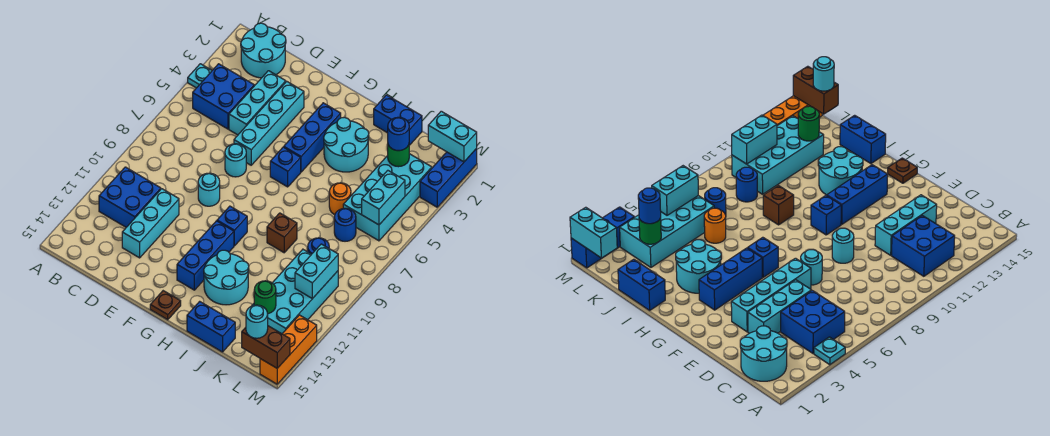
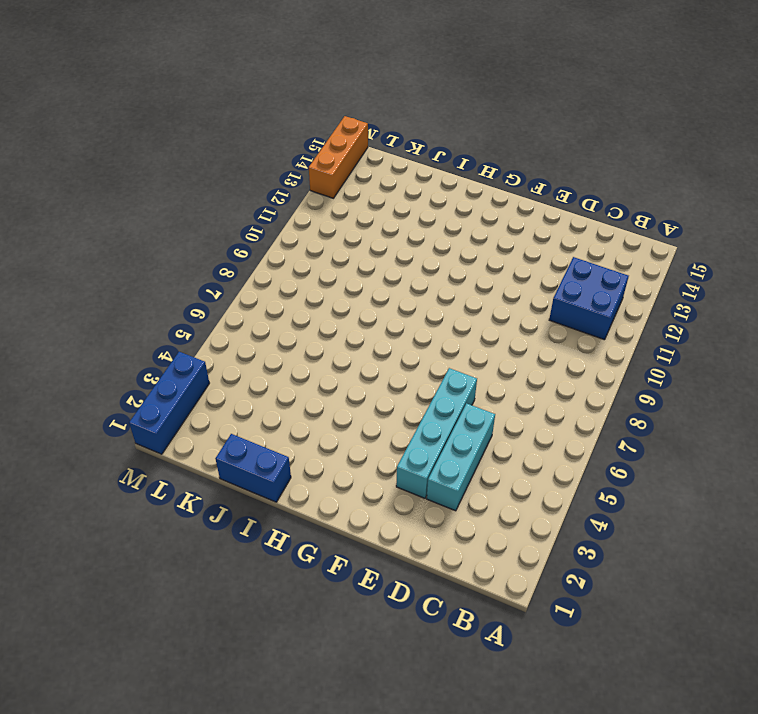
none -> cyan 1x1 plate [188,64,212,88]
none -> cyan 2x2 round brick [241,23,286,78]
none -> blue 2x2 brick [193,64,254,129]
none -> cyan 1x3 brick [122,189,179,258]

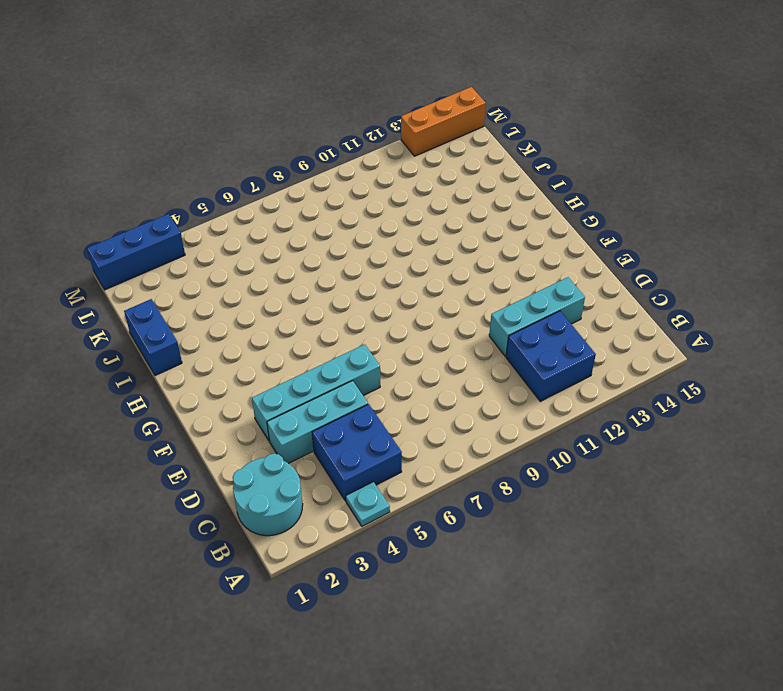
none -> cyan 1x1 round brick [225,144,246,177]
none -> cyan 1x1 round brick [198,173,220,206]
none -> blue 1x3 brick [284,103,341,172]
none -> blue 1x1 brick [270,147,301,187]

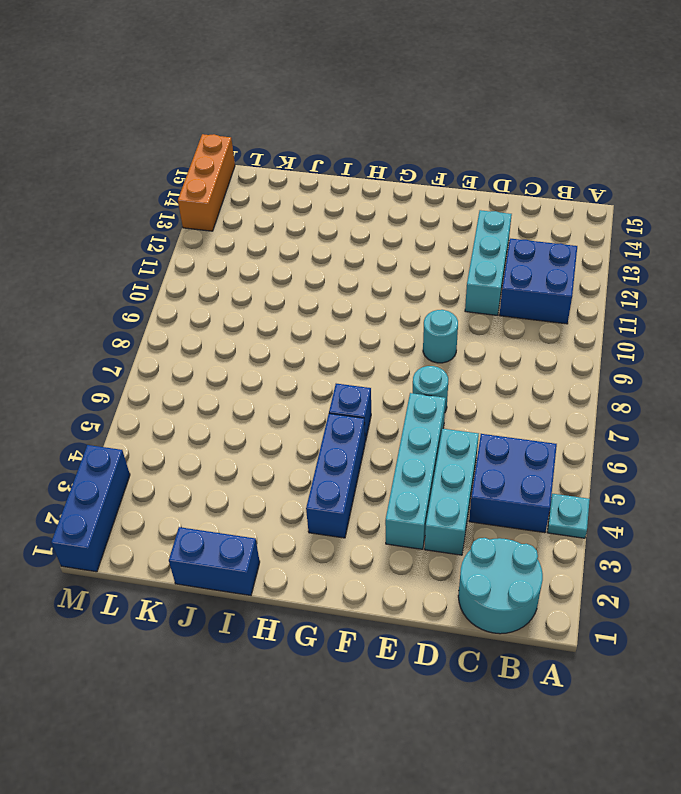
none -> blue 1x1 brick [217,206,247,246]
none -> blue 1x3 brick [177,221,234,290]
none -> brown 1x1 plate [150,291,181,320]
none -> cyan 2x2 round brick [324,117,369,172]

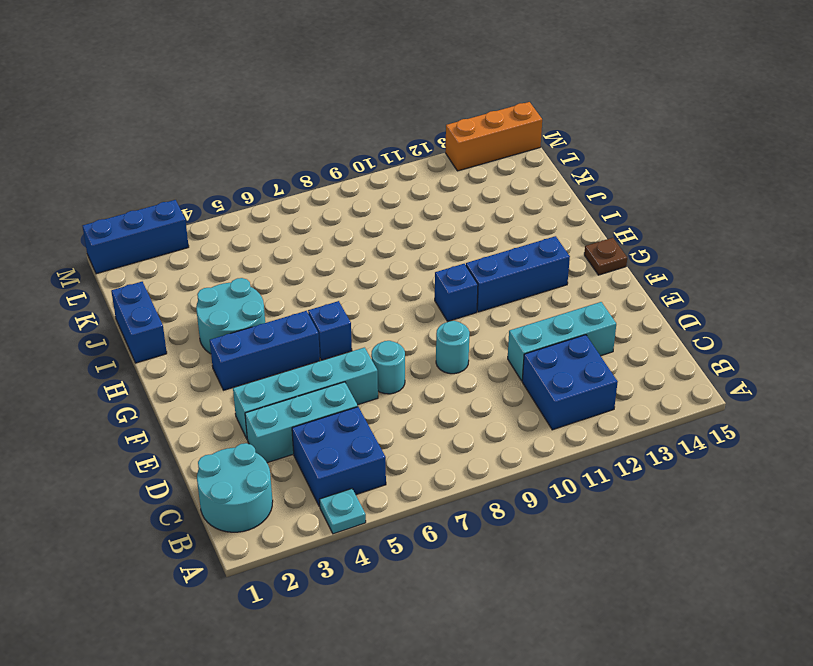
none -> cyan 2x2 round brick [204,250,249,305]
none -> brown 1x1 brick [267,213,297,253]
none -> blue 1x2 brick [187,301,235,352]
none -> orange 1x1 round brick [329,183,351,215]

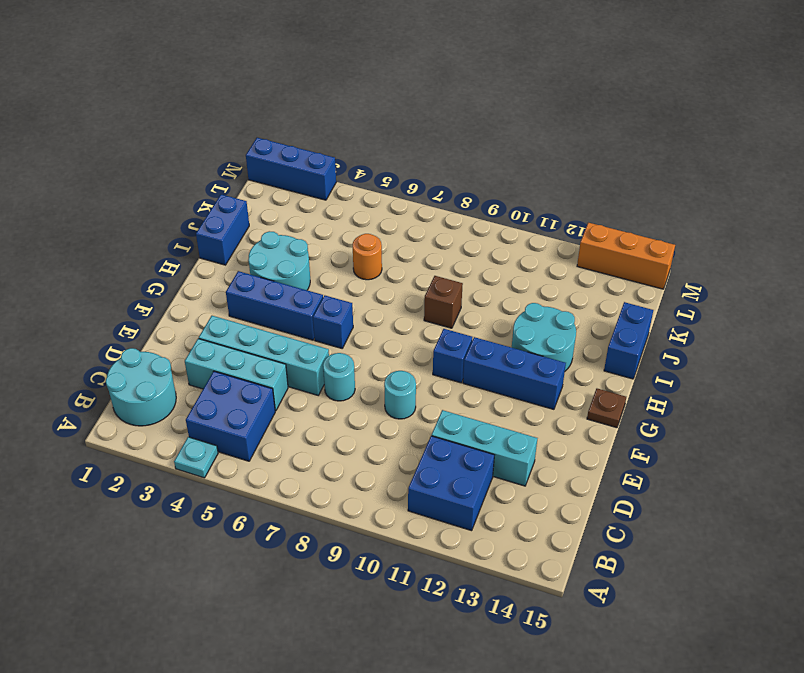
none -> cyan 2x4 brick [343,154,432,241]
none -> blue 1x1 round brick [334,208,356,241]
none -> blue 1x1 round brick [308,238,329,254]
none -> cyan 2x4 brick [252,249,338,334]

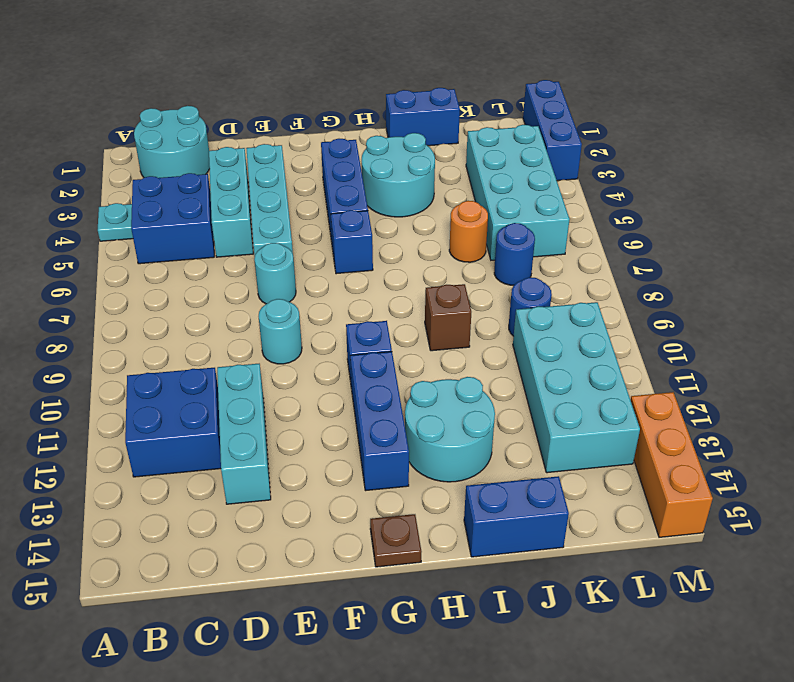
none -> green 1x1 round brick [388,145,409,167]
none -> green 1x1 round brick [254,281,276,314]
none -> cyan 1x2 brick [428,111,477,162]
none -> cyan 1x2 brick [362,170,405,225]

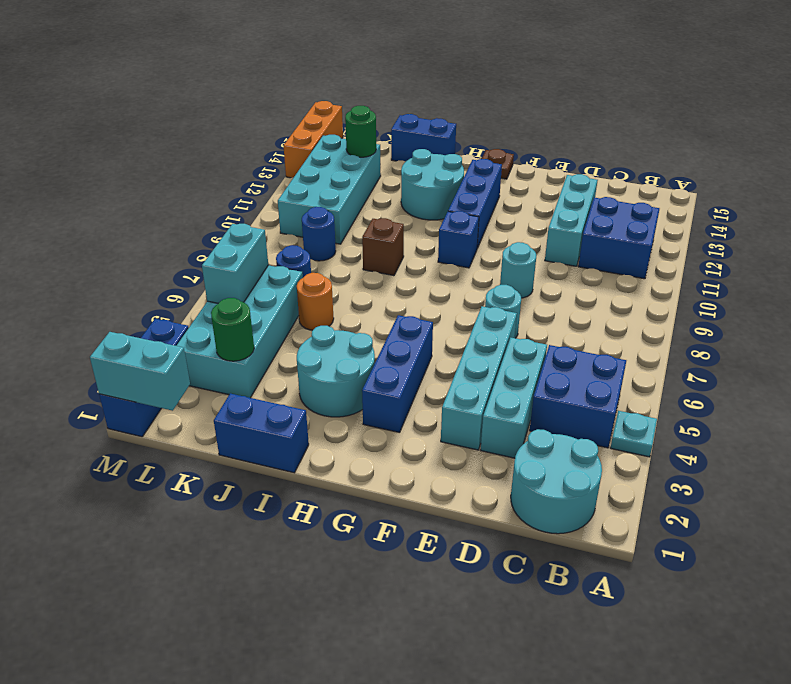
none -> blue 1x1 brick [270,147,301,187]
none -> cyan 1x2 brick [295,244,338,299]
none -> brown 1x2 brick [242,326,290,368]
none -> blue 1x1 round brick [388,117,409,151]

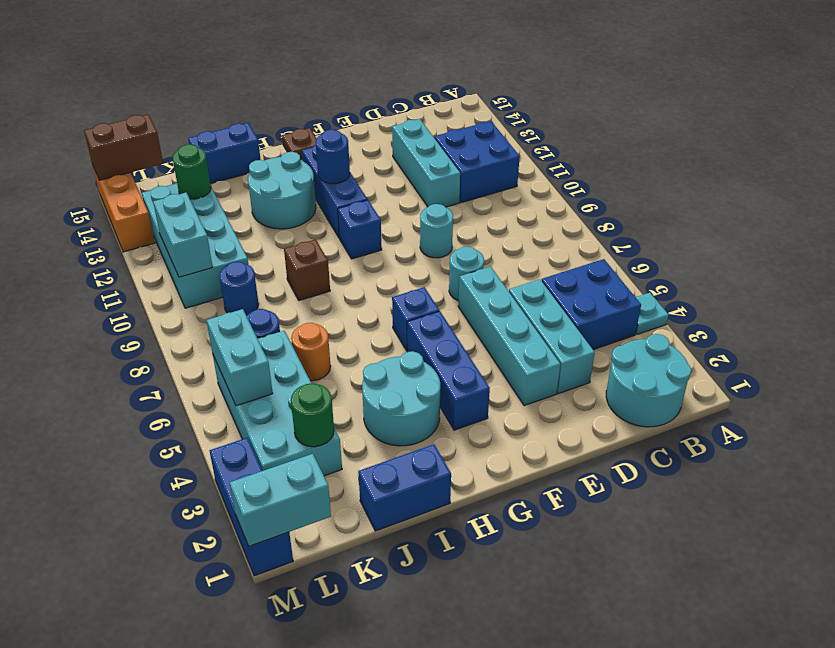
blue 1x1 round brick [316,129,350,184] -> blue 1x1 round brick moved to [388,117,409,151]
none -> cyan 1x1 round brick [246,305,268,338]

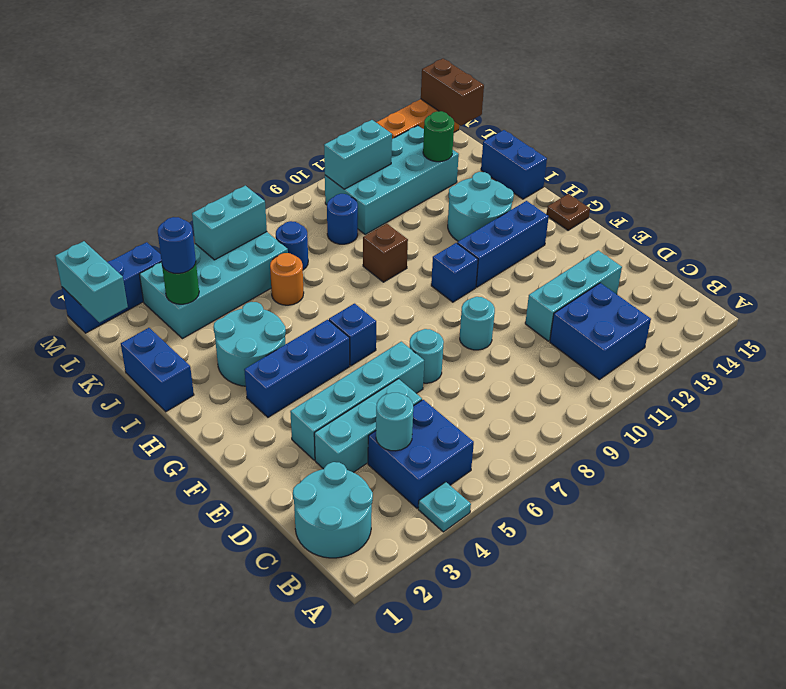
cyan 1x1 round brick [376,393,413,451] -> cyan 1x1 round brick moved to [246,305,268,338]

